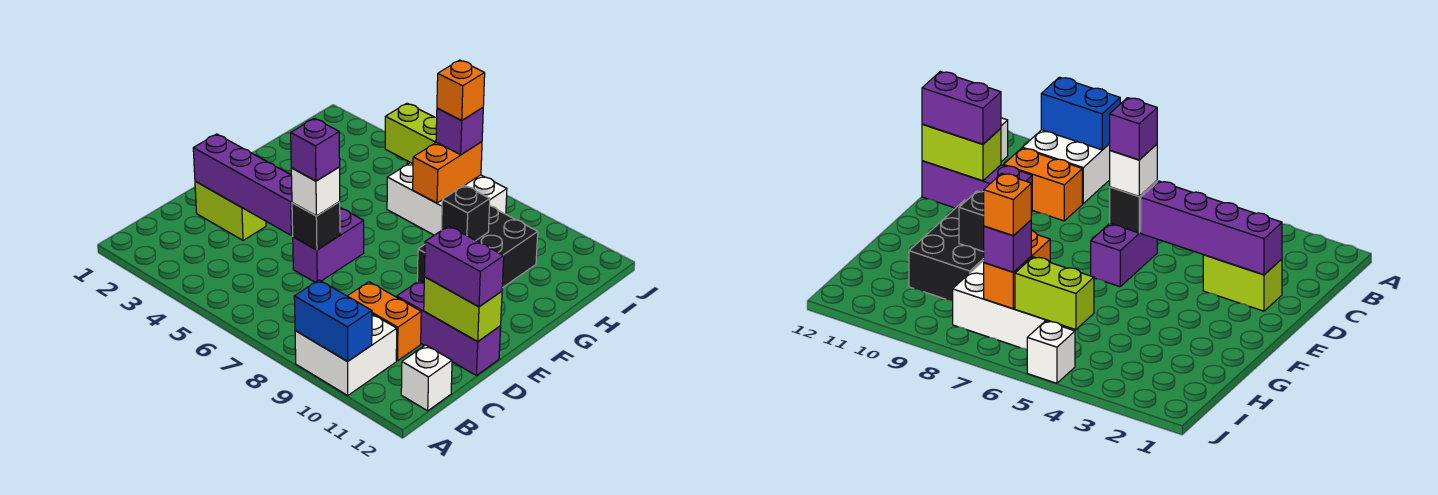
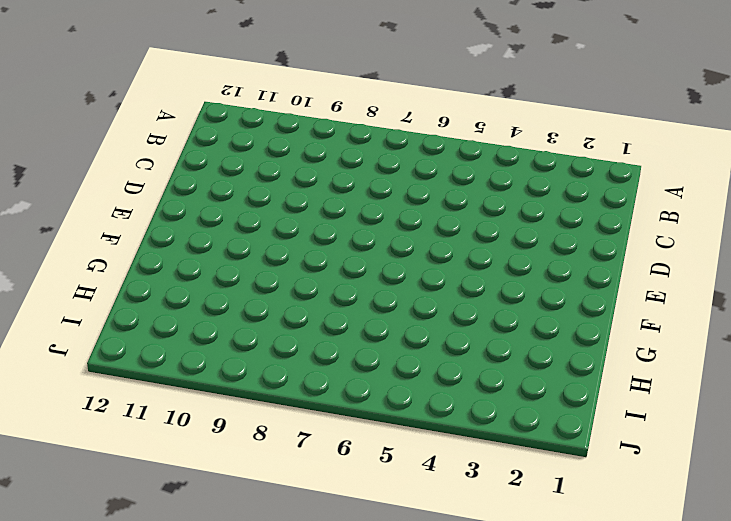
none -> white 2x2 brick [295,314,397,395]
none -> white 1x1 brick [401,345,452,411]
none -> orange 1x2 brick [348,282,421,361]

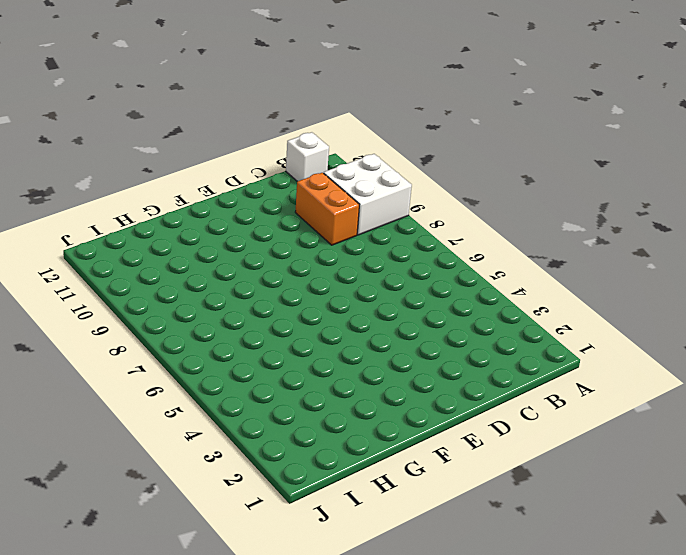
none -> lime 1x2 brick [195,181,266,240]
none -> purple 1x2 brick [293,208,364,282]
none -> purple 1x3 brick [397,281,501,376]

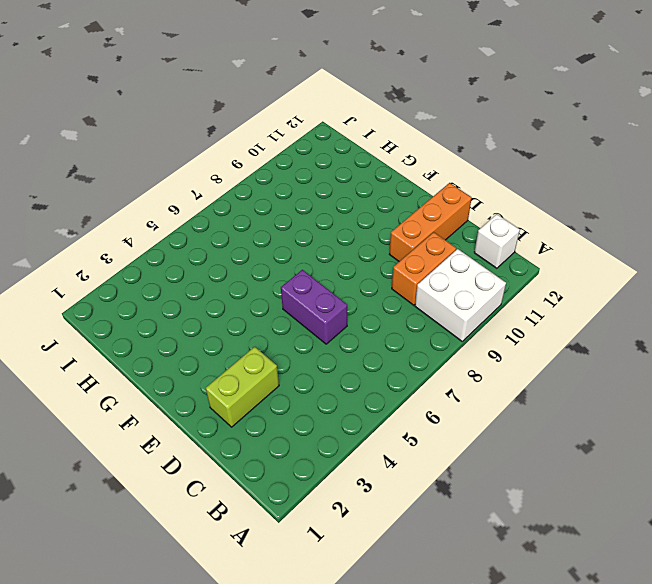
orange 1x3 brick [389,183,472,261] -> purple 1x3 brick [397,281,501,376]
none -> black 2x3 brick [417,206,538,288]
none -> white 2x3 brick [387,163,507,235]
none -> white 1x1 brick [1027,321,1075,383]

